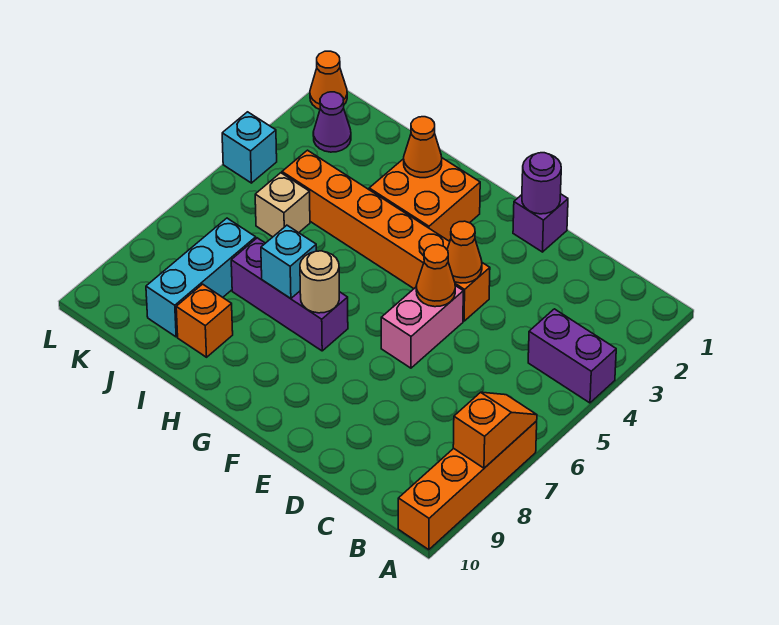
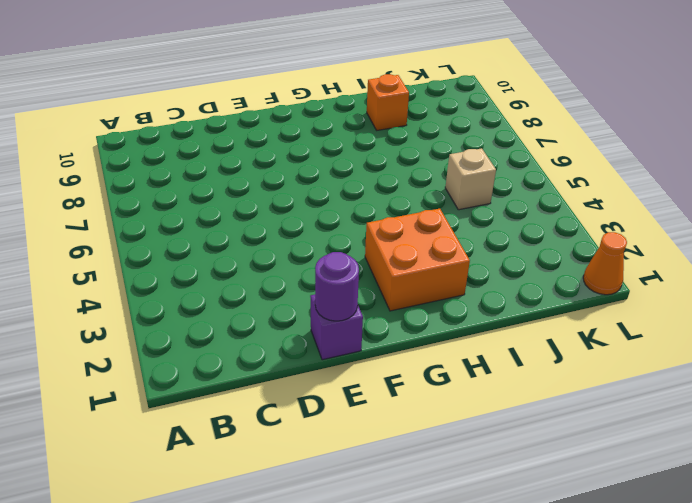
none -> purple 1x2 brick [528,309,616,403]
none -> orange 1x4 brick [398,421,537,550]
none -> orange 1x6 brick [282,150,490,321]

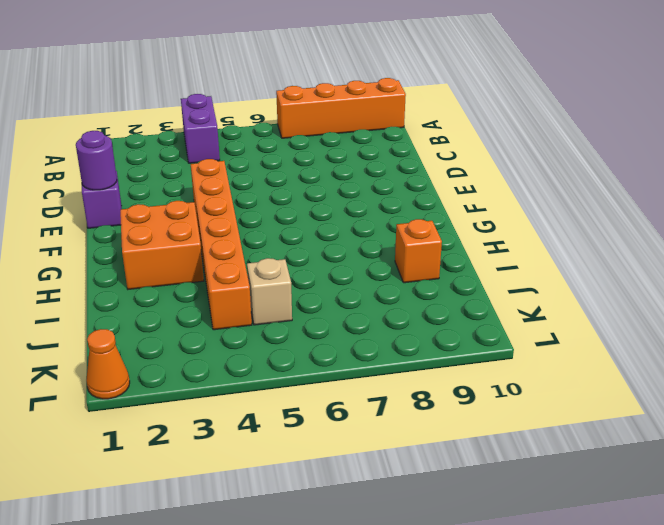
none -> pink 1x2 brick [381,286,463,368]
none -> purple 1x3 brick [231,238,348,351]
none -> cyan 1x3 brick [146,218,256,337]

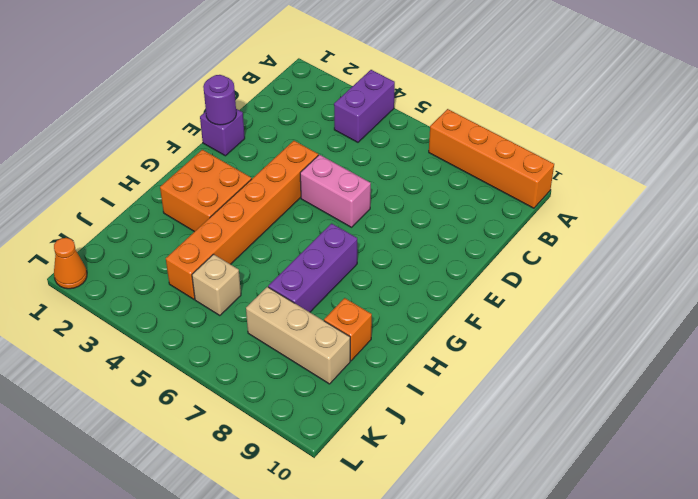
tan 1x3 brick [246,287,350,384] -> cyan 1x3 brick [146,218,256,337]
none -> purple 1x1 cone [313,92,351,152]
none -> cyan 1x1 brick [222,112,277,183]
none -> orange 1x2 slope [453,392,537,468]

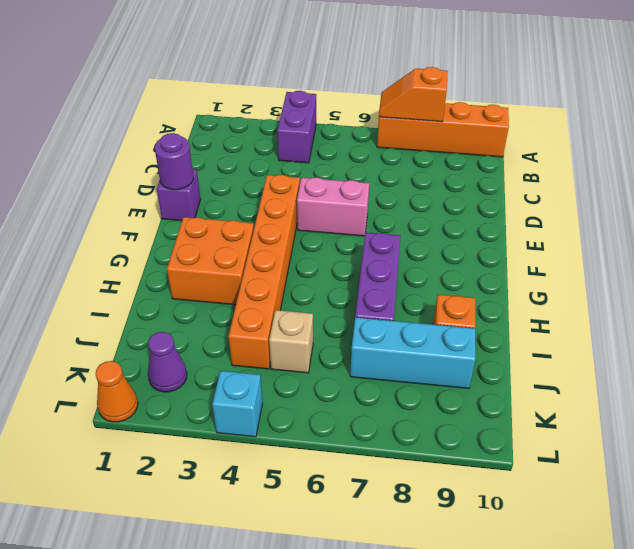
none -> orange 1x1 cone [447,221,482,283]
none -> orange 1x1 cone [416,245,455,307]
none -> tan 1x1 round brick [300,251,339,313]

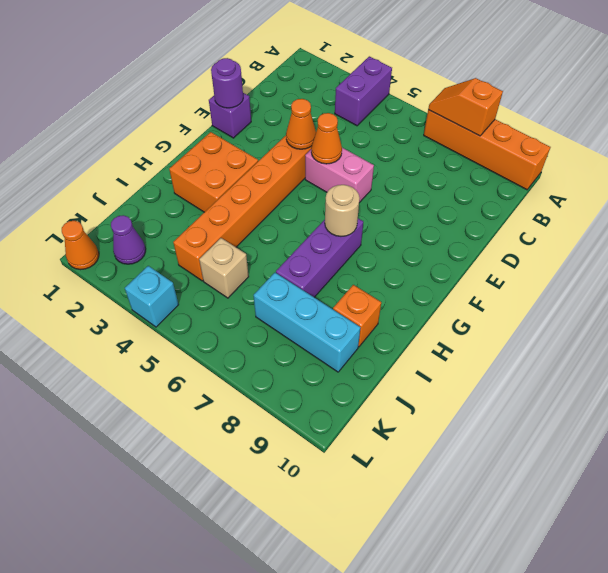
none -> orange 1x1 cone [404,117,442,178]
none -> cyan 1x1 brick [261,225,316,299]

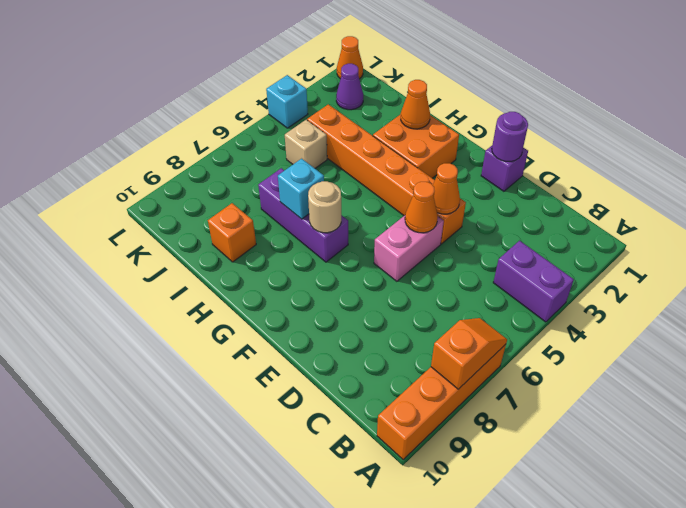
none -> cyan 1x3 brick [146,218,256,337]

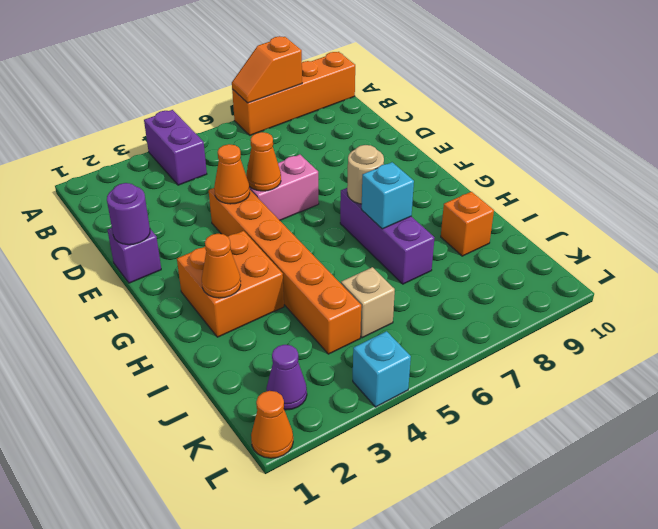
none -> cyan 1x3 brick [146,218,256,337]

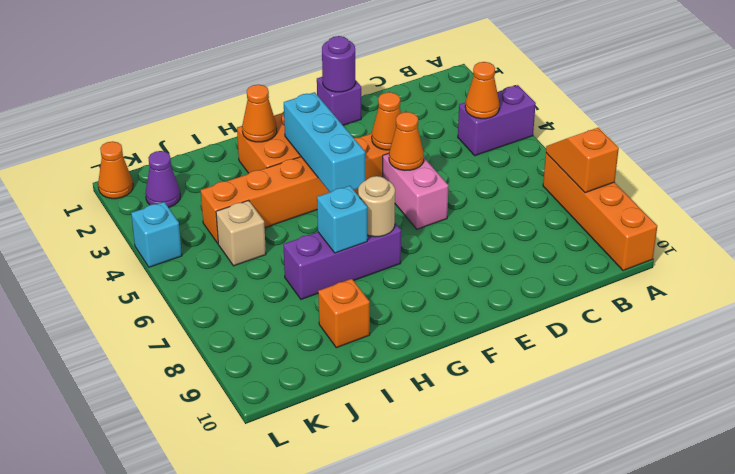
orange 1x1 cone [465,62,499,119] -> none
cyan 1x3 brick [284,92,365,192] -> cyan 1x3 brick moved to [146,218,256,337]

